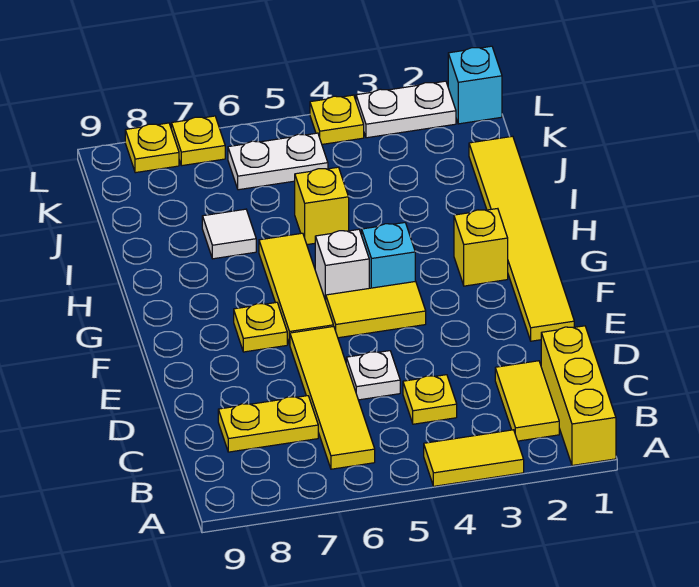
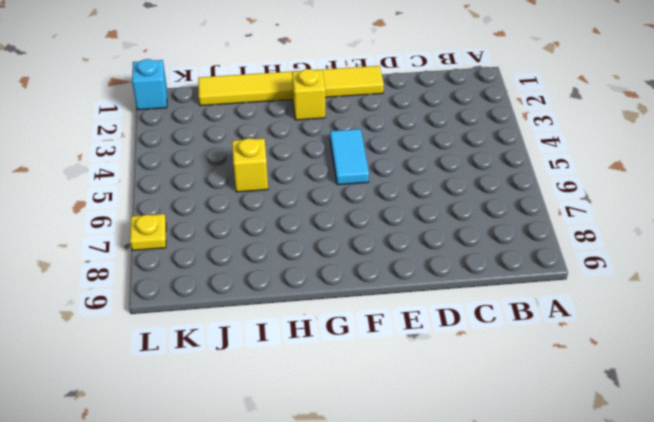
cyan 1x2 tile [330,129,369,185] -> yellow 1x2 tile [326,281,426,338]
none -> yellow 1x3 brick [541,326,616,466]
none -> yellow 1x2 tile [424,430,524,486]
none -> yellow 1x2 tile [495,361,559,441]

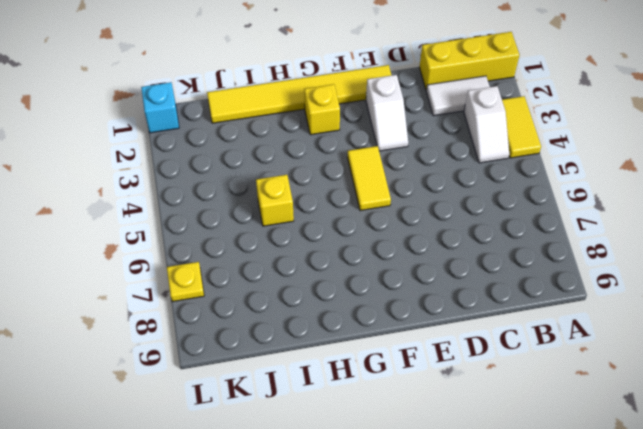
white 1x2 tile [426,76,490,116] -> yellow 1x2 tile [495,361,559,441]
white 1x2 slope [464,86,509,163] -> none
white 1x2 slope [366,75,408,151] -> none
none -> yellow 1x4 tile [290,326,375,469]
none -> yellow 1x1 plate [403,375,457,424]
none -> yellow 1x2 plate [218,396,318,452]

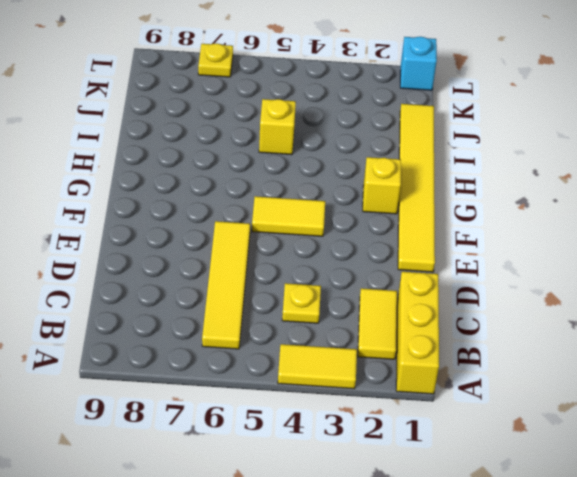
none -> yellow 1x2 plate [218,396,318,452]
none -> white 1x1 plate [346,351,400,400]
none -> yellow 1x3 tile [259,233,333,345]

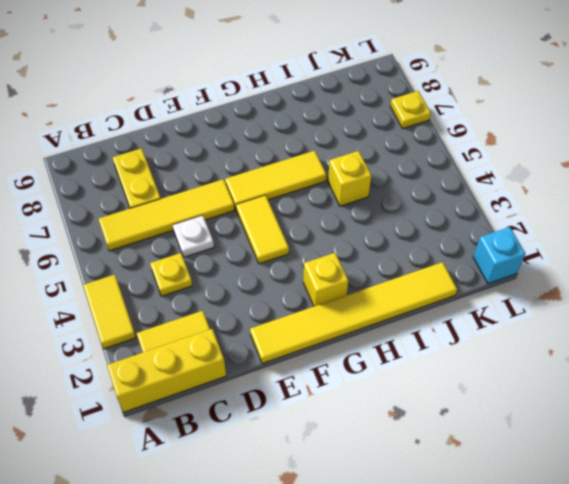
none -> yellow 1x1 plate [234,302,287,352]
none -> cyan 1x1 brick [362,223,415,288]
none -> white 1x1 brick [315,229,369,301]

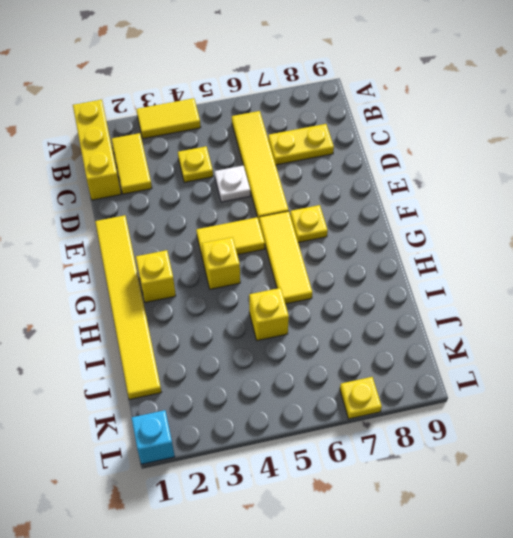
yellow 1x1 brick [202,237,240,289] -> cyan 1x1 brick [362,223,415,288]
none -> white 1x1 brick [315,229,369,301]
none -> white 1x1 tile [202,209,256,259]
none -> white 1x2 plate [228,133,328,190]

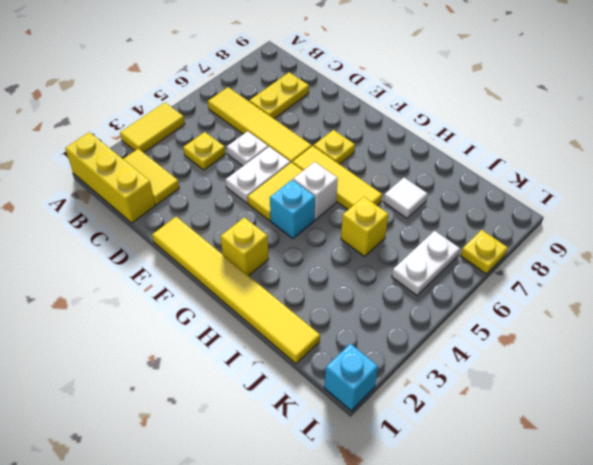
white 1x2 plate [225,147,290,203] -> white 1x2 plate moved to [356,81,456,138]
none -> yellow 1x1 plate [310,95,364,144]
none -> yellow 1x1 plate [125,123,179,173]

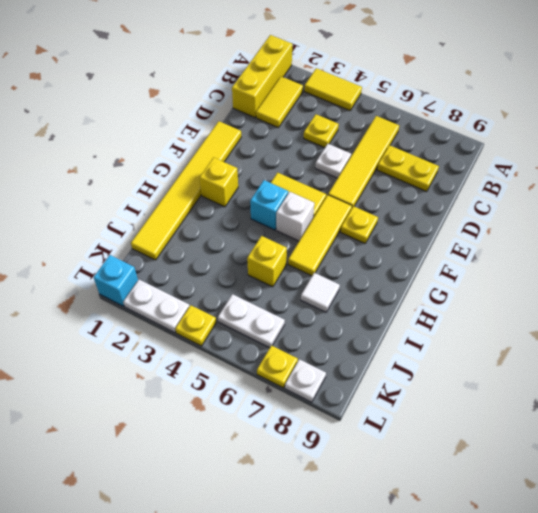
white 1x1 plate [285,359,326,402] -> yellow 1x1 plate [125,123,179,173]

